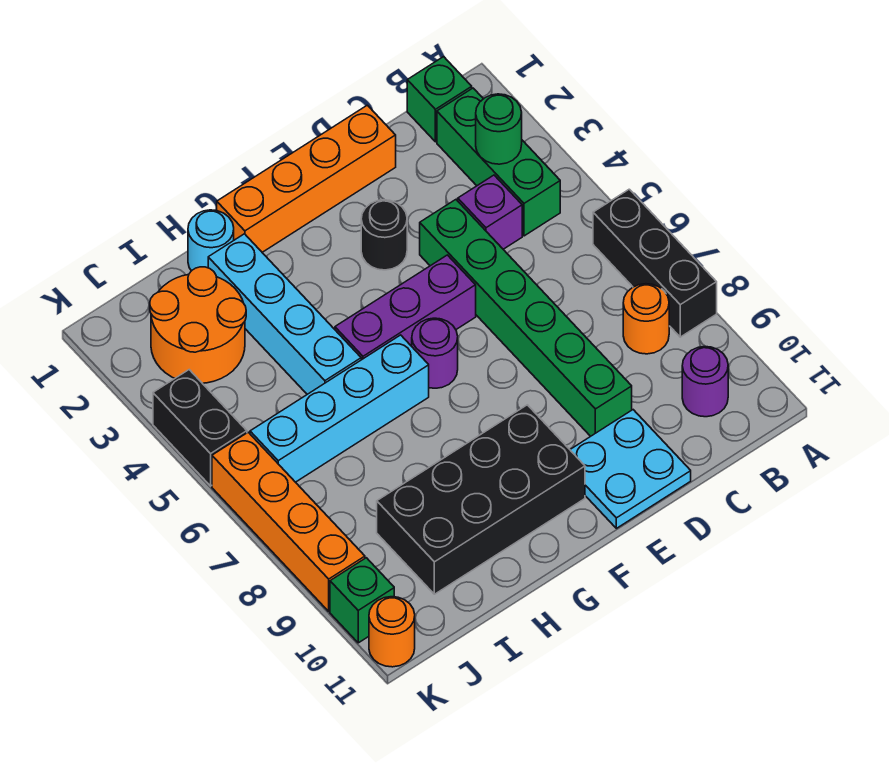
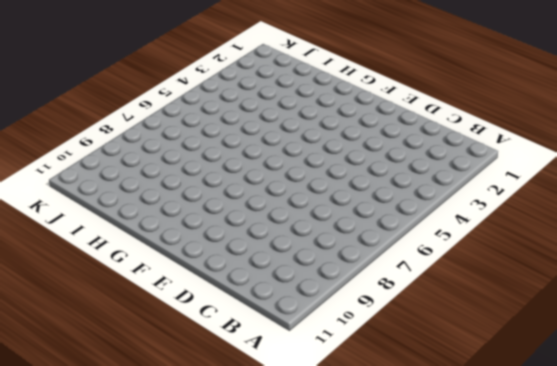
none -> black 1x3 brick [593,189,717,337]
none -> green 1x1 brick [407,57,472,142]
none -> green 1x3 brick [437,88,560,236]

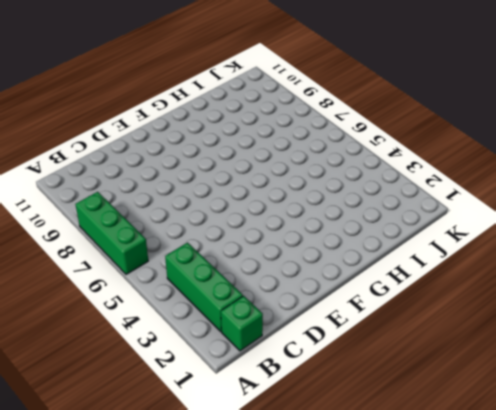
green 1x3 brick [75,192,148,274] -> black 1x3 brick [593,189,717,337]
none -> orange 1x1 round brick [623,284,669,354]
none -> purple 1x1 round brick [682,347,728,417]
none -> purple 1x1 brick [458,175,522,249]

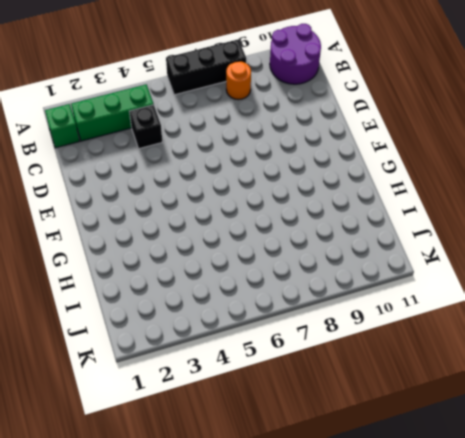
purple 2x2 round brick [270,24,321,84] -> purple 1x1 round brick [682,347,728,417]
black 1x1 brick [129,105,162,149] -> purple 1x1 brick [458,175,522,249]
none -> orange 1x4 brick [217,105,396,252]
none -> green 1x6 brick [420,200,632,436]
none -> cyan 2x2 plate [570,410,691,528]

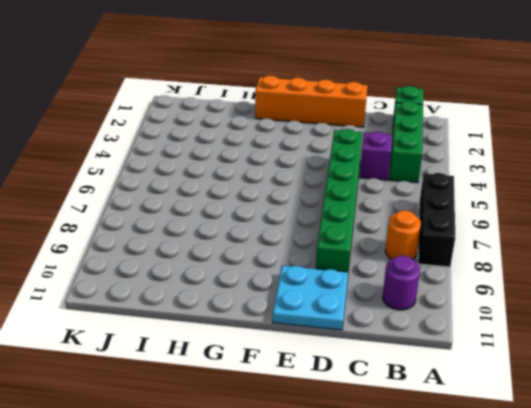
none -> black 1x1 round brick [361,200,407,270]
none -> purple 1x3 brick [335,255,476,360]
none -> purple 1x1 round brick [412,318,458,388]

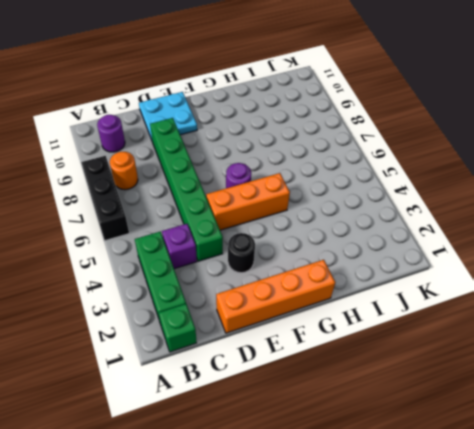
orange 1x3 brick [206,173,290,230] -> purple 1x3 brick [335,255,476,360]
none -> black 2x4 brick [377,405,585,594]
none -> cyan 1x4 brick [250,335,429,482]
none -> cyan 1x1 round brick [188,210,234,271]

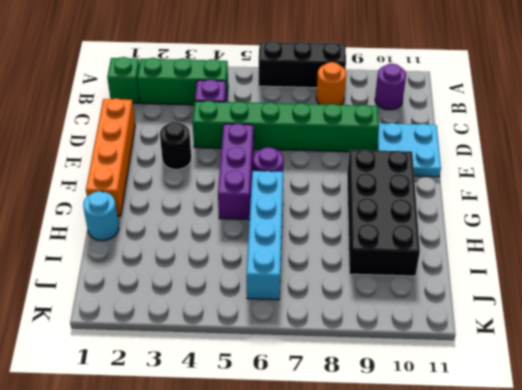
none -> cyan 1x4 brick [208,234,361,394]
none -> orange 2x2 round brick [150,267,246,383]
none -> black 1x2 brick [153,370,247,486]

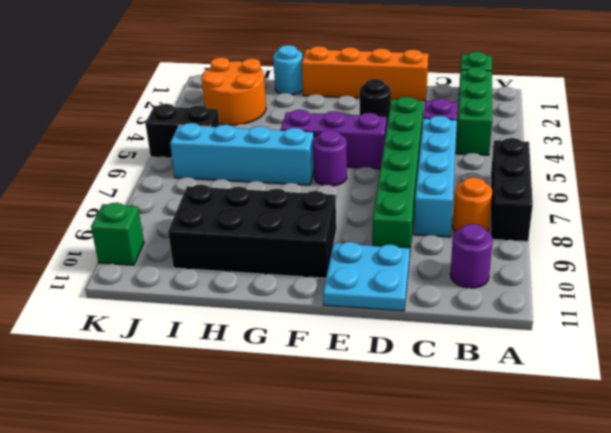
cyan 1x4 brick [414,116,457,237] -> cyan 1x4 brick moved to [208,234,361,394]
black 1x2 brick [145,104,220,158] -> black 1x2 brick turned to [153,370,247,486]
none -> orange 1x4 brick [212,432,365,611]
none -> orange 1x1 round brick [369,597,415,667]
none -> green 1x1 round brick [476,94,522,164]

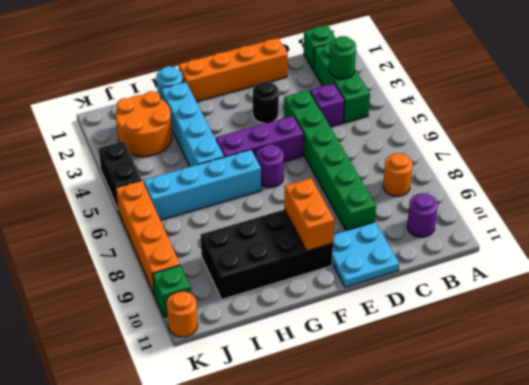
orange 1x2 brick [284,178,334,251] -> none
none -> black 1x3 brick [593,189,717,337]

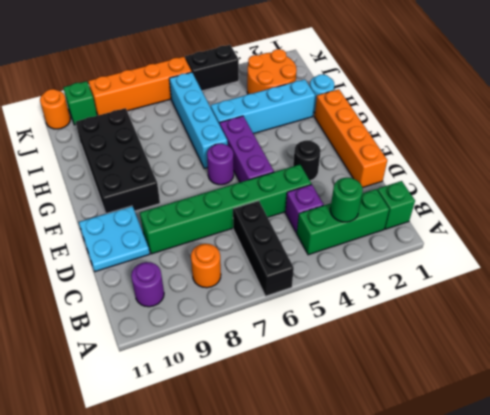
black 1x3 brick [233,201,294,296] -> black 1x3 brick turned to [593,189,717,337]

